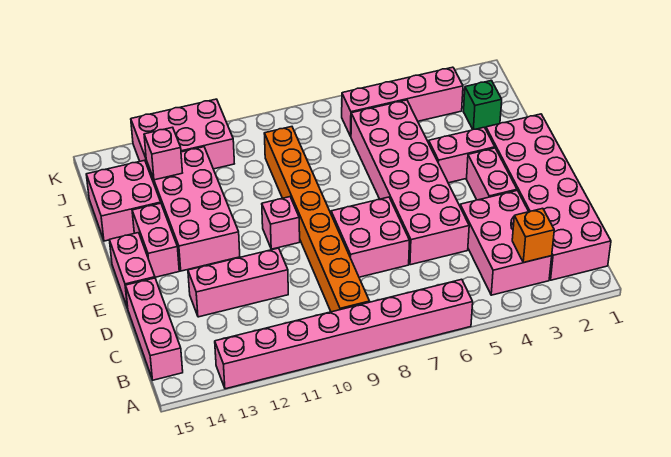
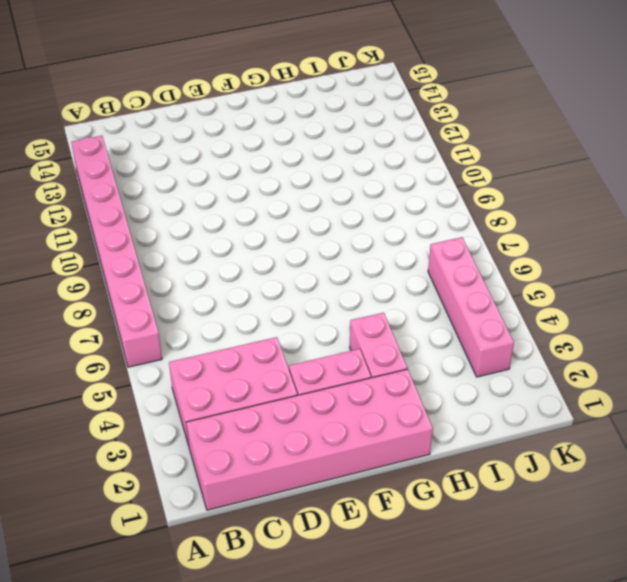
none -> orange 1x8 brick [264,127,370,312]
none -> pink 1x3 brick [125,278,183,380]
none -> pink 2x6 brick [351,100,469,265]

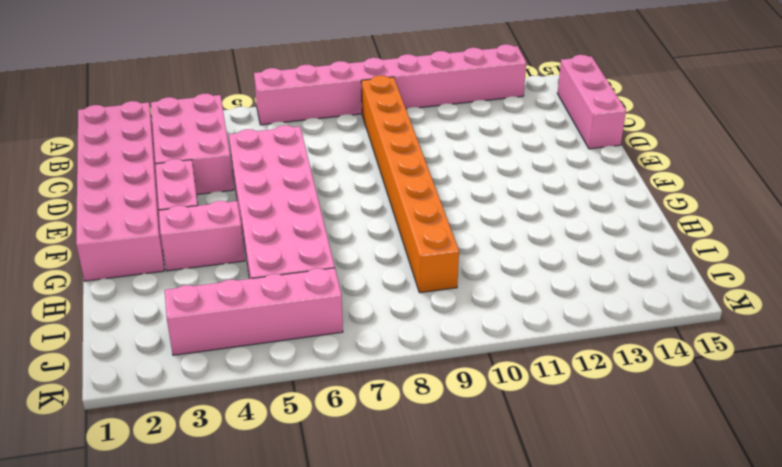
none -> pink 2x2 brick [331,197,410,277]
none -> pink 1x3 brick [188,248,288,317]
none -> pink 1x2 brick [110,233,155,308]

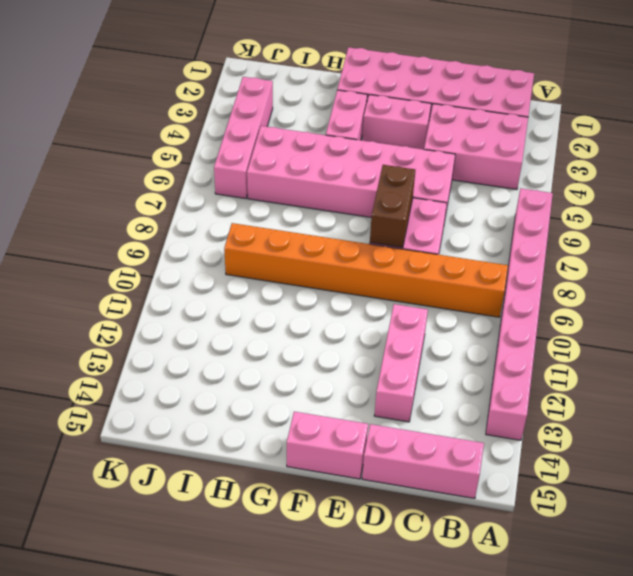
brown 1x2 brick [370,165,415,248] -> none
none -> pink 1x1 brick [262,197,300,249]
none -> pink 2x4 brick [146,147,240,271]
none -> pink 1x2 brick [132,203,179,277]

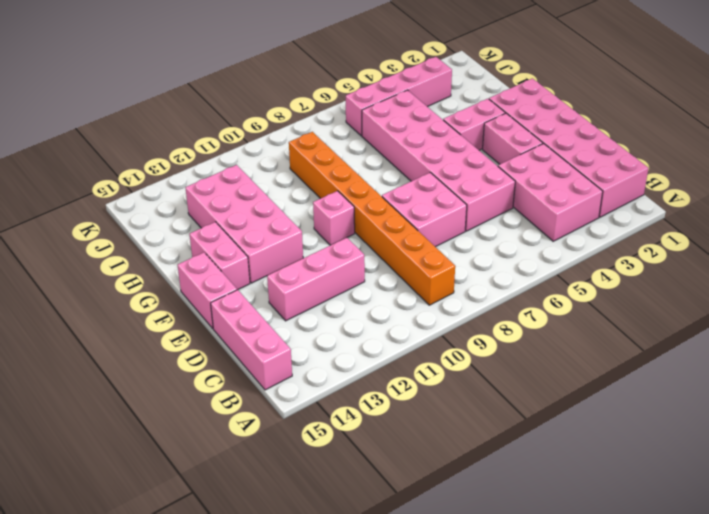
none -> pink 1x8 brick [215,279,473,389]
none -> pink 2x2 brick [86,160,161,241]
none -> green 1x1 brick [464,81,502,129]

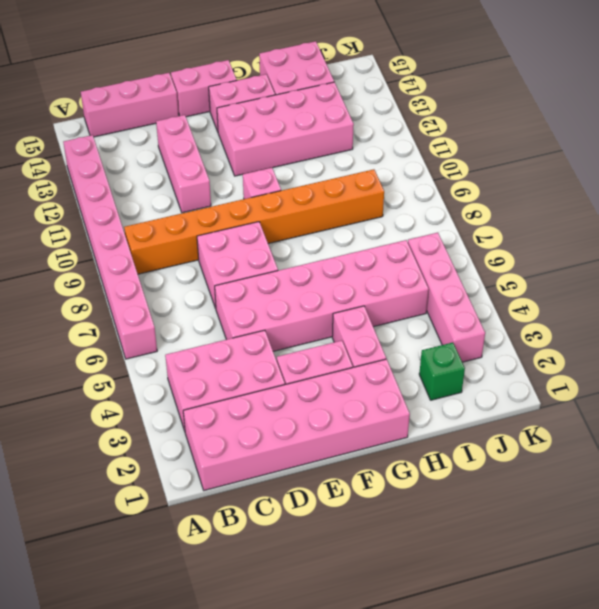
none -> pink 2x3 brick [131,99,234,169]
none -> orange 1x1 brick [512,208,554,263]
none -> pink 1x1 brick [144,127,182,180]

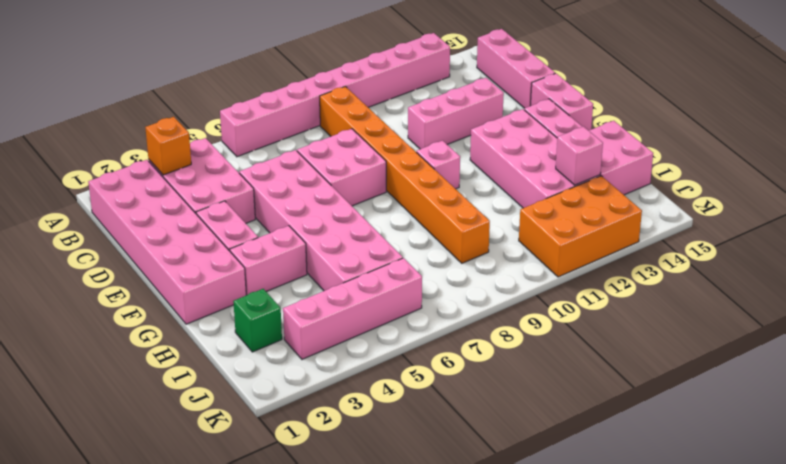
orange 2x3 brick [519,176,642,277] -> pink 2x3 brick [131,99,234,169]

